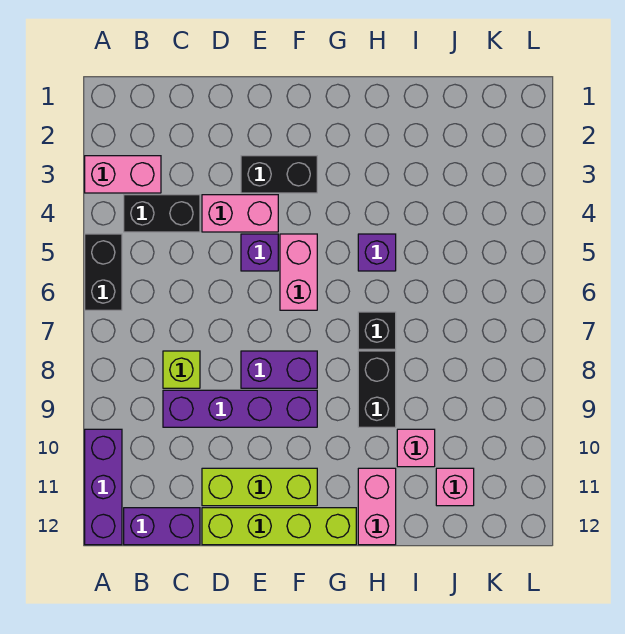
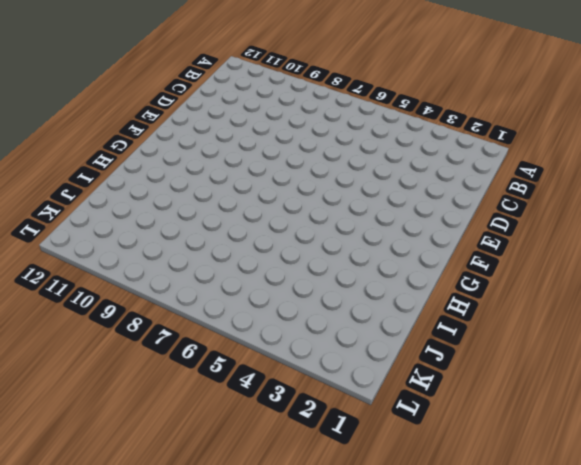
none -> pink 1x2 brick [85,156,161,193]
none -> black 1x2 brick [85,234,122,310]
none -> purple 1x3 brick [85,429,122,545]

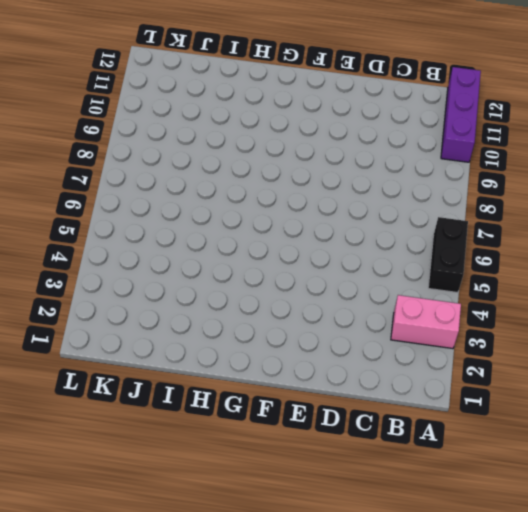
none -> black 1x2 brick [124,195,200,232]
none -> purple 1x2 brick [124,508,200,545]
none -> lime 1x1 brick [163,351,200,388]

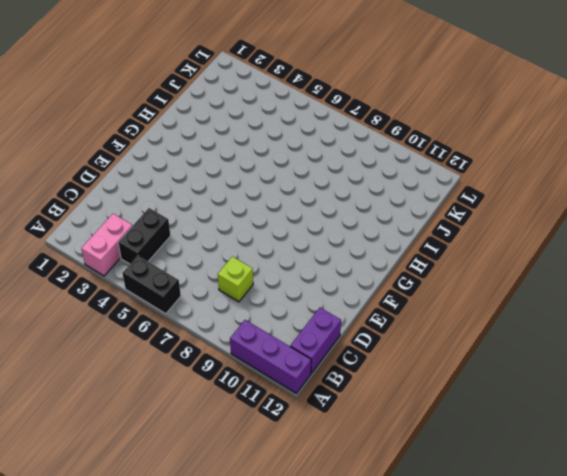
none -> purple 1x4 brick [163,390,317,427]
none -> pink 1x2 brick [202,195,278,232]
none -> lime 1x3 brick [202,468,317,506]

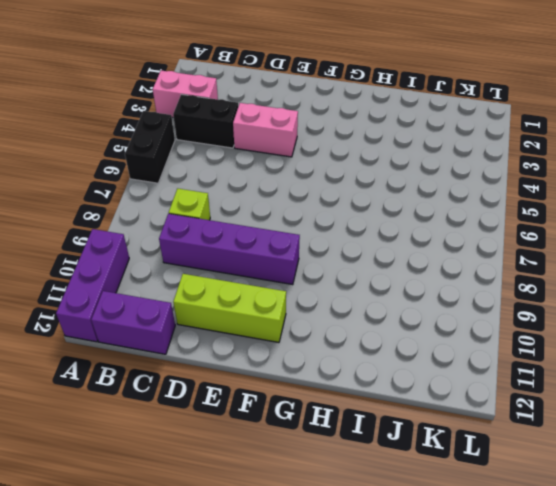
none -> lime 1x4 brick [202,508,356,545]
none -> black 1x2 brick [241,156,317,193]
none -> purple 1x1 brick [241,234,278,271]

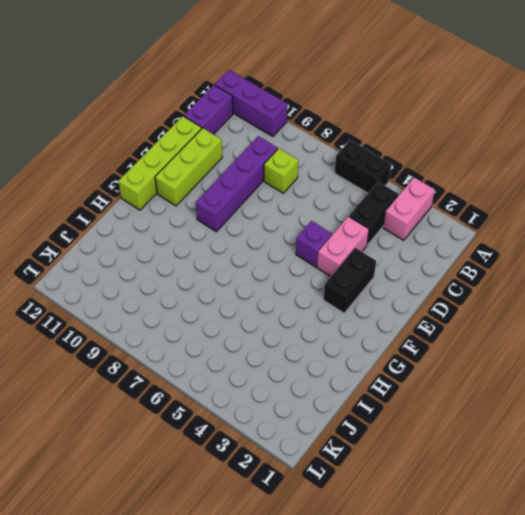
none -> purple 1x2 brick [241,351,317,388]
none -> pink 1x2 brick [280,234,317,310]
none -> purple 1x1 brick [358,234,396,271]

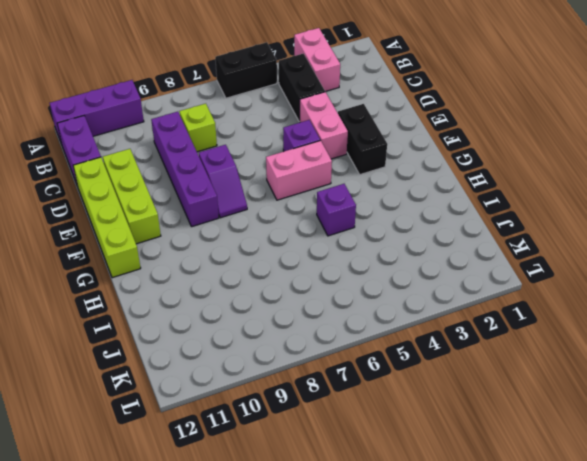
purple 1x2 slope [199,145,247,218] -> purple 1x2 brick [241,351,317,388]
none -> black 1x1 brick [358,312,396,349]
none -> black 1x2 brick [358,351,396,427]
none -> pink 1x2 brick [358,468,396,545]

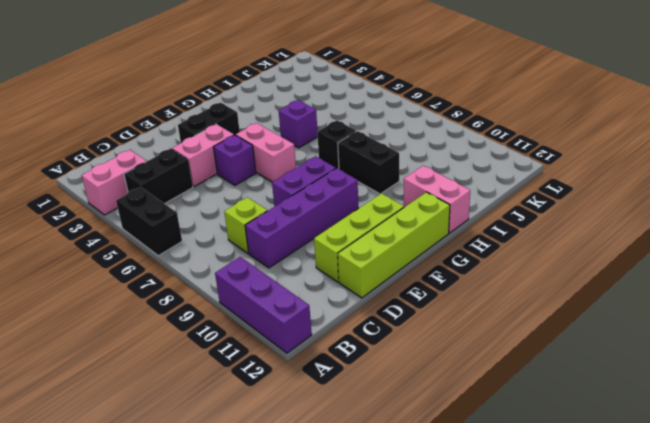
none -> purple 1x2 brick [124,508,200,545]
none -> pink 1x1 brick [397,429,435,467]
none -> pink 1x1 brick [436,468,474,506]

